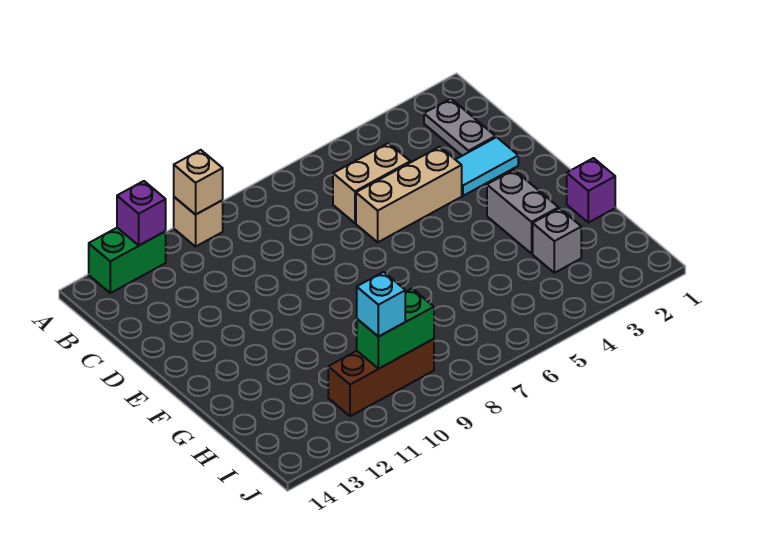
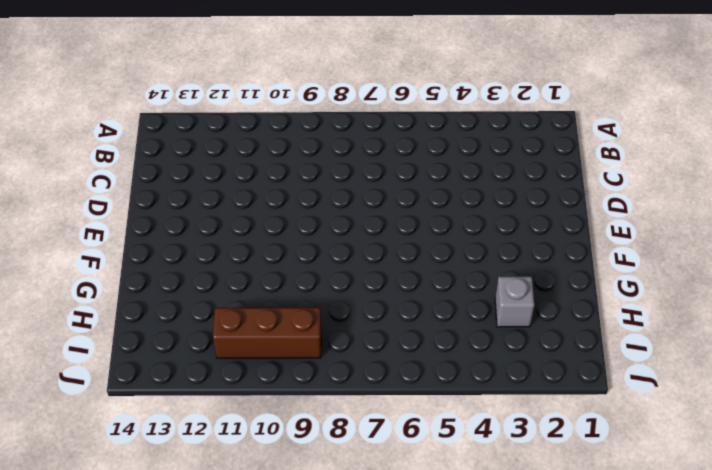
none -> tan 1x1 brick [174,197,223,246]
none -> green 1x2 brick [89,228,166,293]
none -> grey 1x2 plate [424,99,496,156]

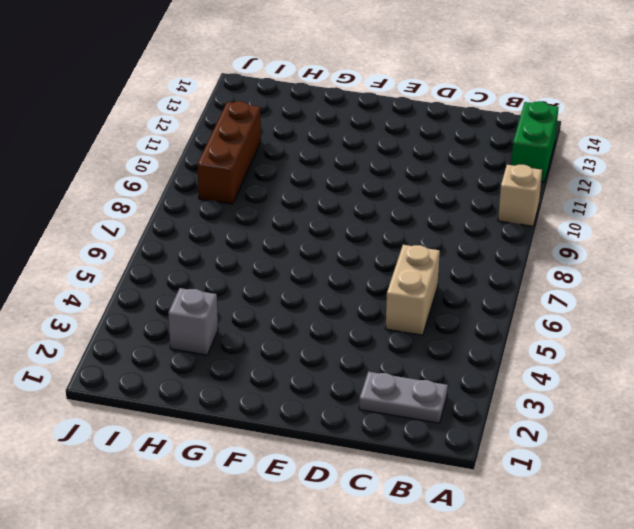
none -> cyan 1x2 tile [456,137,518,196]
none -> tan 1x3 brick [356,147,462,242]
none -> grey 1x2 brick [487,170,559,254]

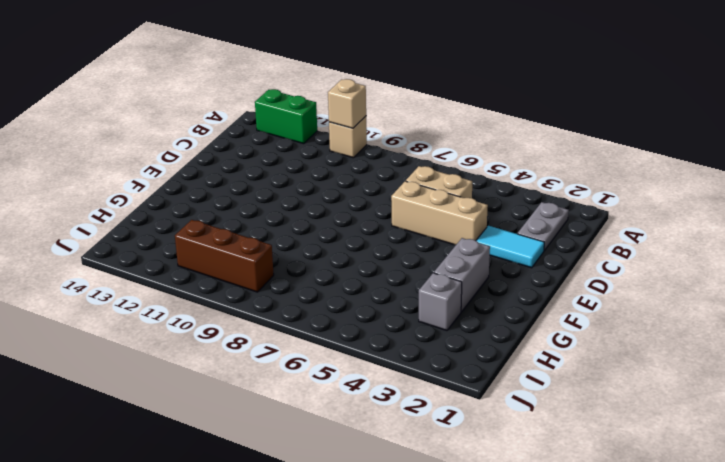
none -> purple 1x1 brick [567,158,615,223]
none -> purple 1x1 brick [117,181,166,245]
none -> green 1x2 brick [357,289,434,369]

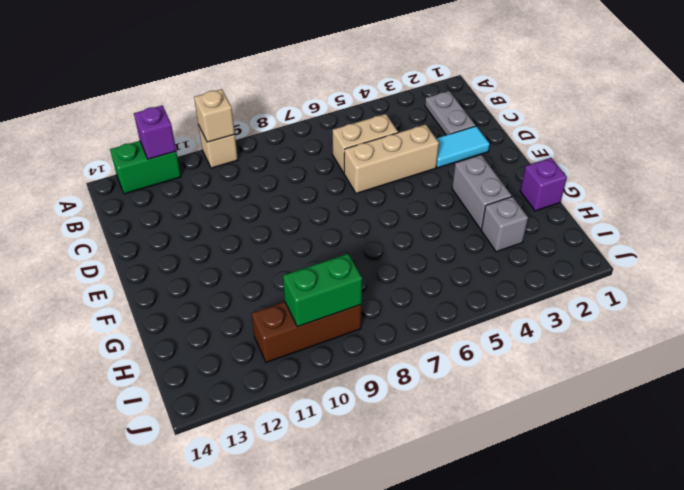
none -> cyan 1x1 brick [357,272,405,337]

